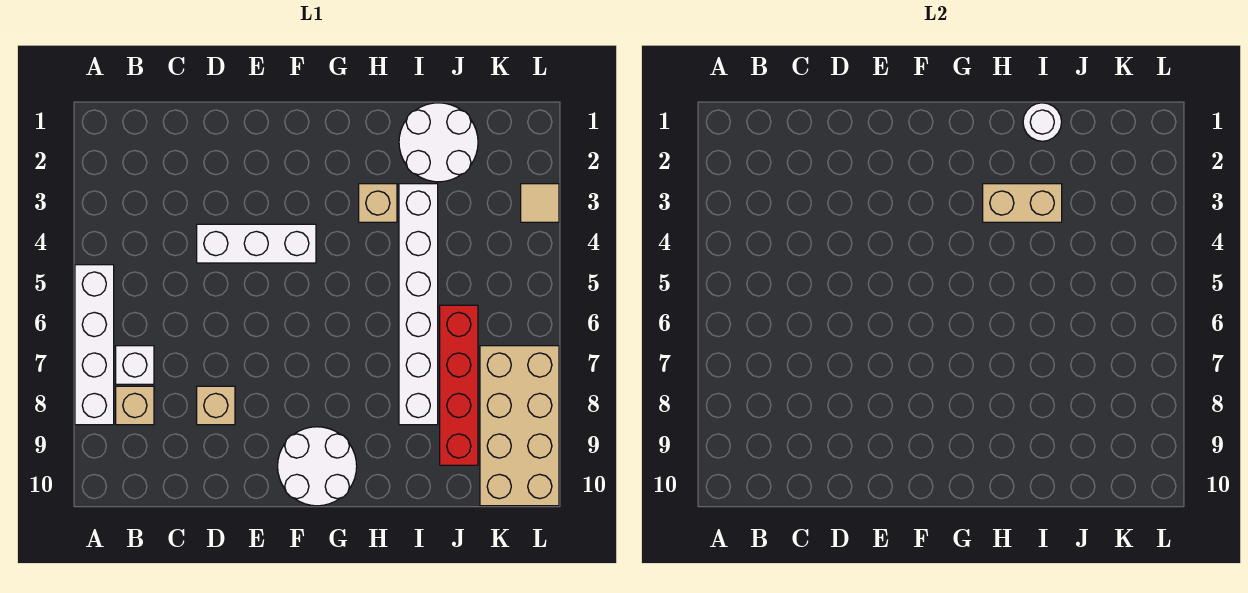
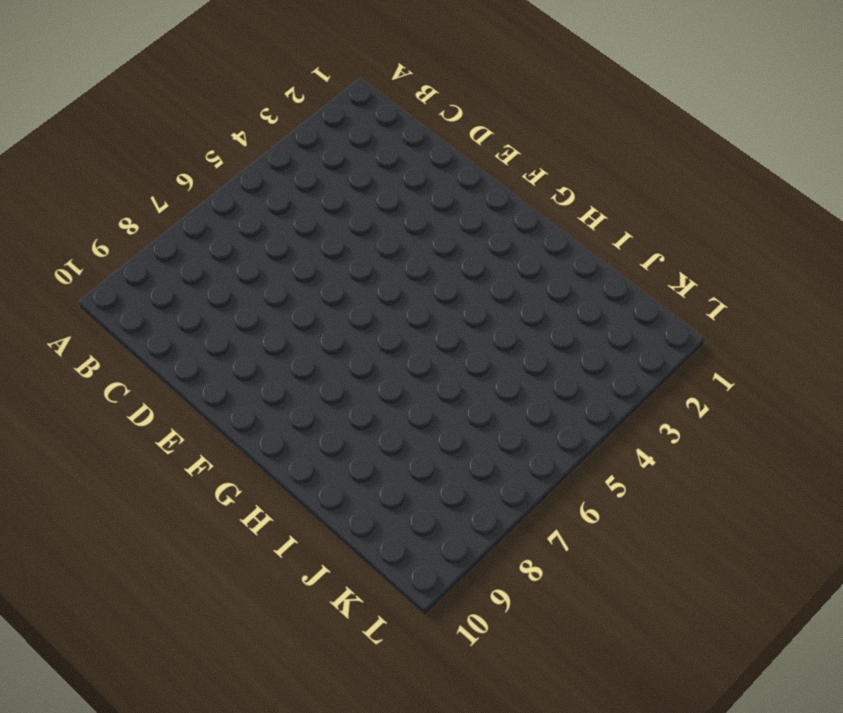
none -> white 1x4 brick [75,265,114,425]
none -> white 1x1 brick [116,346,154,384]
none -> tan 1x1 brick [116,386,154,425]

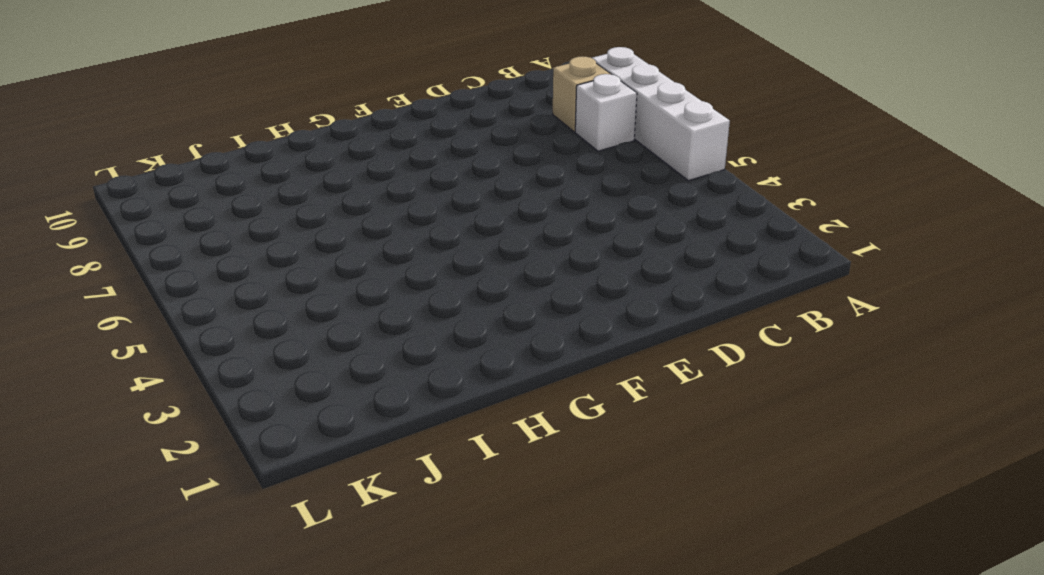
none -> white 1x3 brick [197,224,316,263]
none -> tan 1x1 brick [197,386,235,425]
none -> white 2x2 round brick [278,427,357,506]

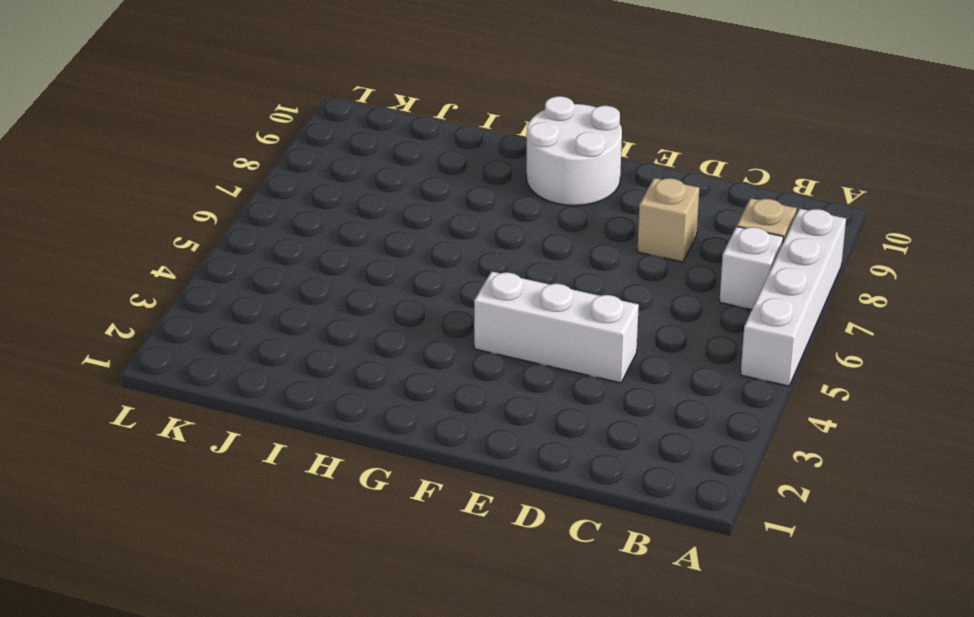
none -> tan 1x1 brick [359,184,397,222]
none -> white 2x2 round brick [399,103,478,182]
none -> white 1x6 brick [399,184,438,425]

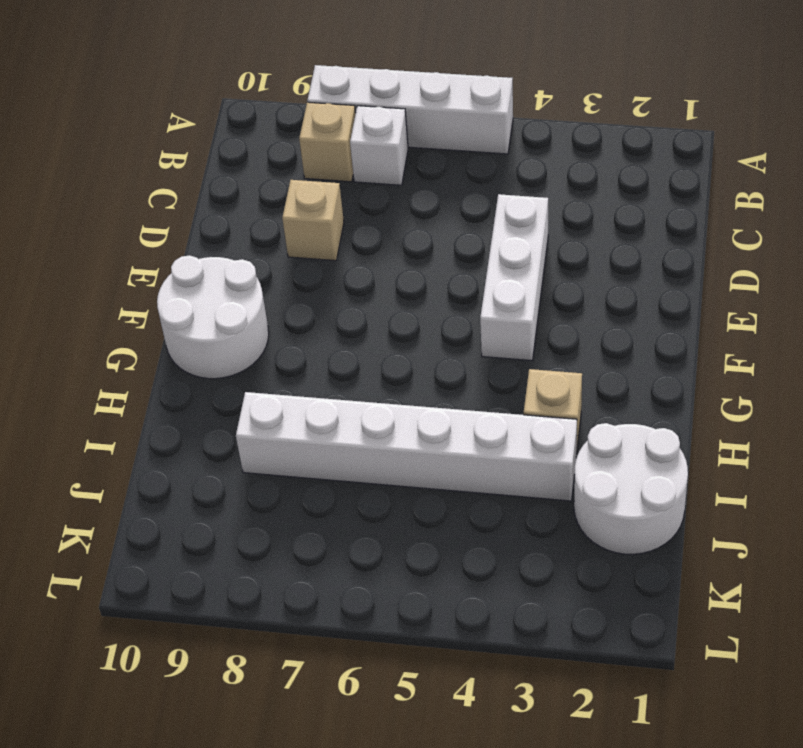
none -> red 1x4 brick [440,305,478,465]
none -> tan 2x4 brick [480,346,559,506]
none -> tan 1x1 tile [521,184,559,222]

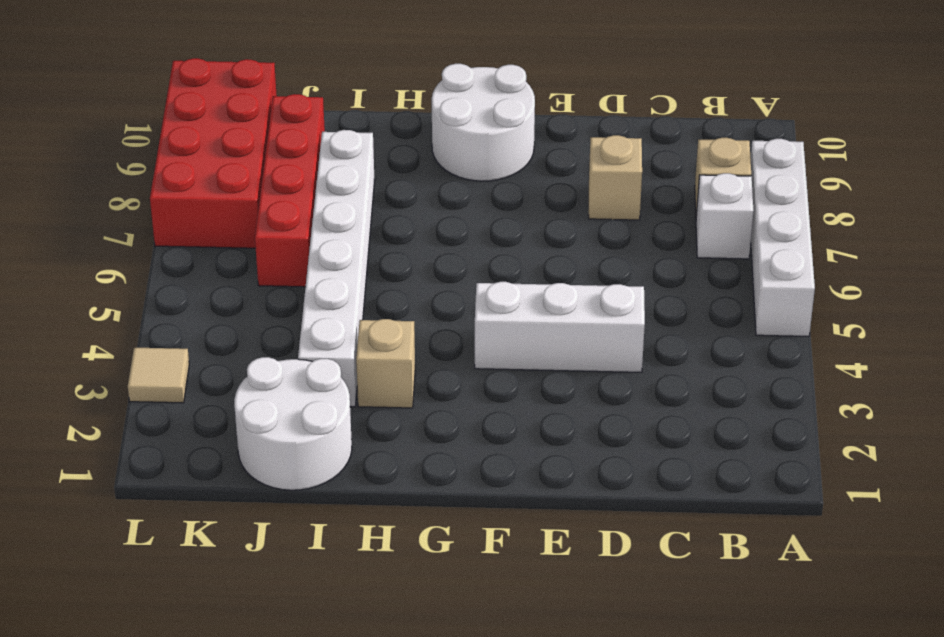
red 2x4 brick [150,58,277,248] -> tan 2x4 brick [480,346,559,506]
none -> tan 1x2 brick [983,184,1062,222]
none -> white 1x1 round brick [1023,103,1062,141]

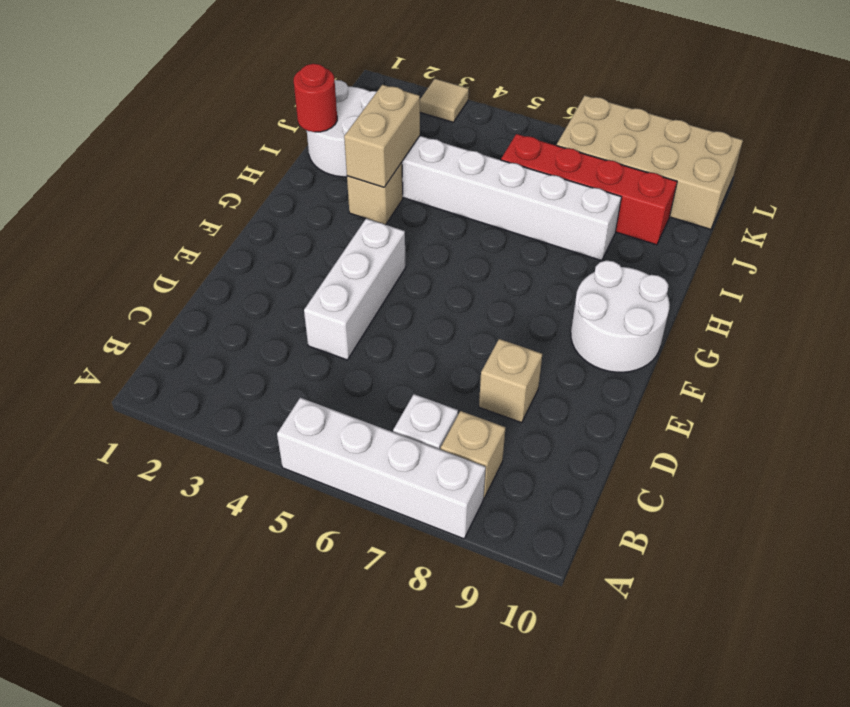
red 1x1 round brick [294,64,337,132] -> white 1x1 round brick [1023,103,1062,141]

